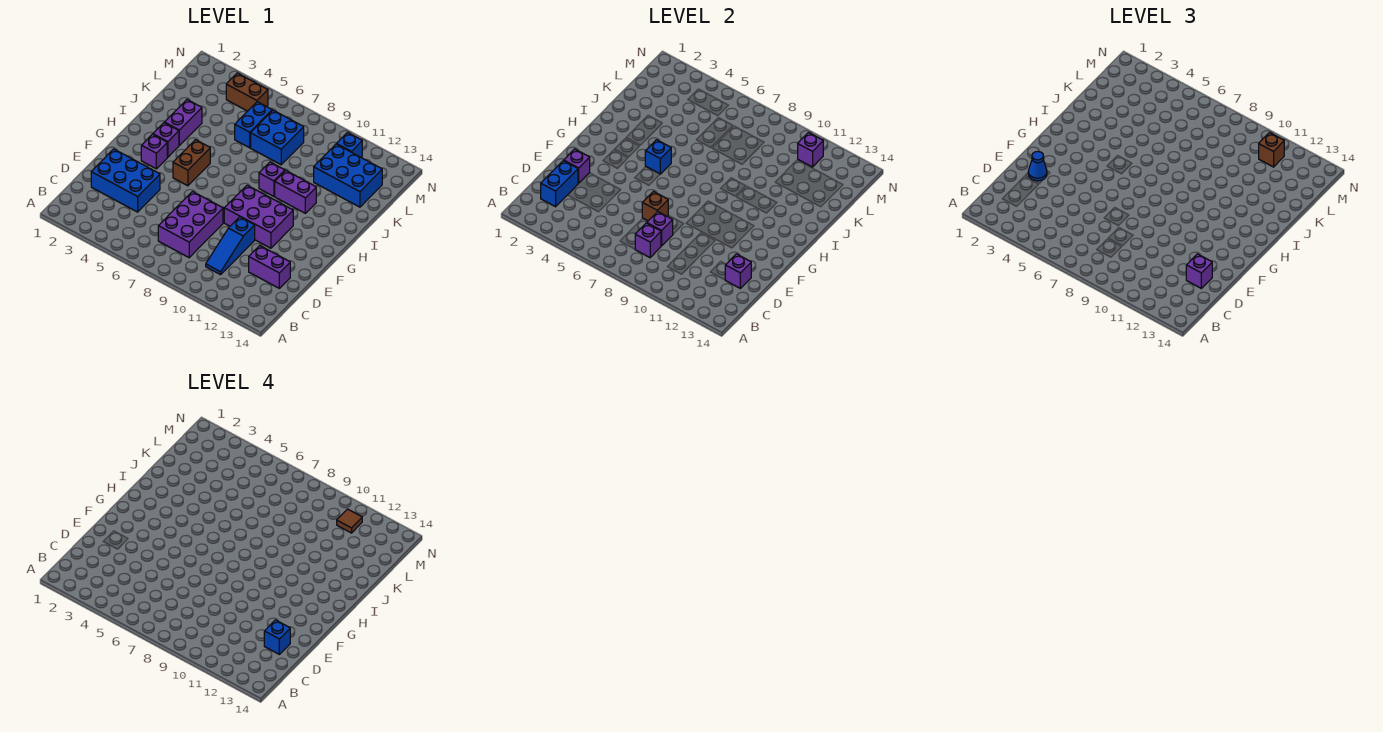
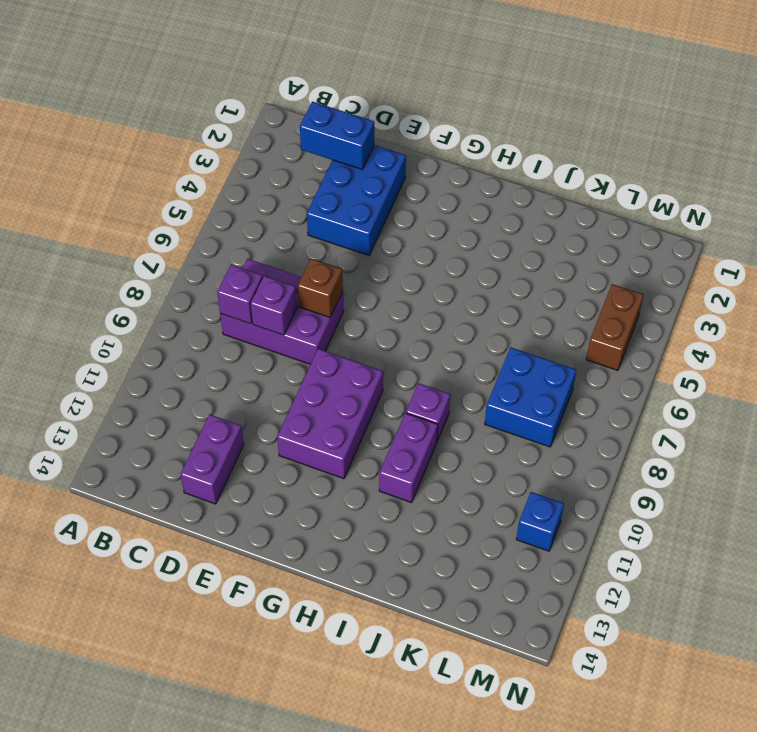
none -> blue 1x3 slope [206,217,255,275]
none -> purple 1x1 brick [141,134,167,169]
none -> brown 1x2 brick [173,140,210,186]

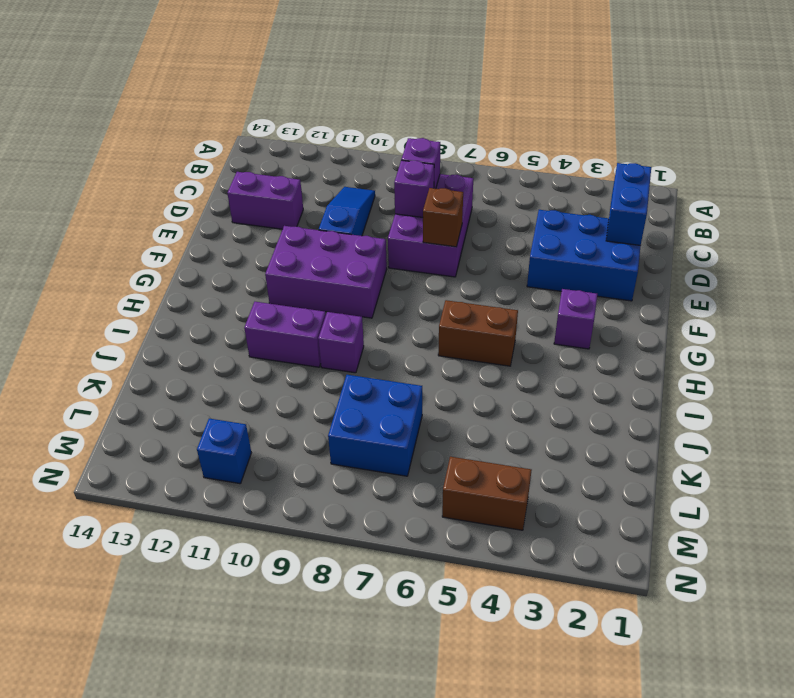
brown 1x2 brick [438,300,518,366] -> brown 1x2 brick turned to [173,140,210,186]
none -> purple 1x1 brick [153,123,179,157]
none -> purple 1x2 brick [164,100,202,145]
none -> blue 1x2 brick [235,102,272,148]

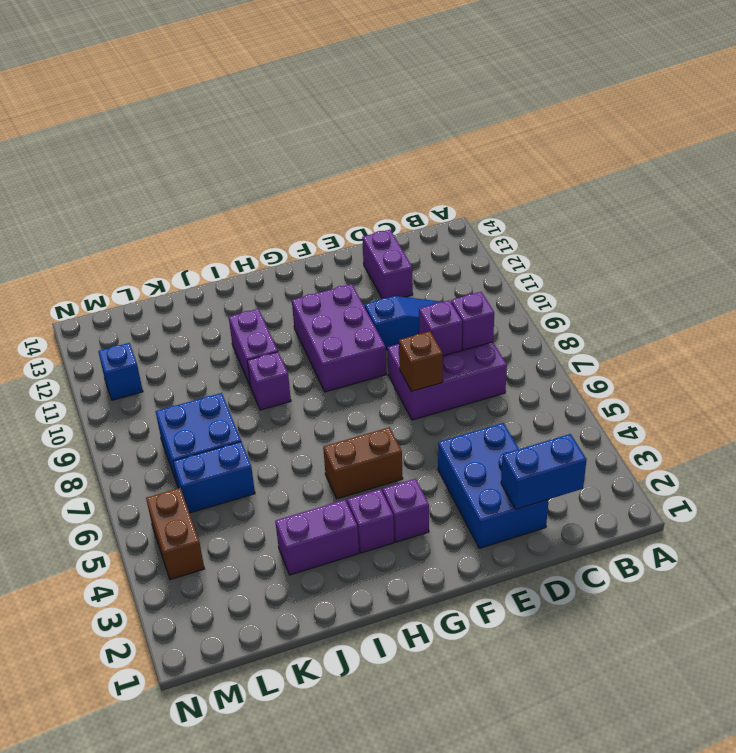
none -> blue 2x3 brick [314,144,382,207]
none -> purple 1x1 brick [725,254,751,288]
none -> purple 1x1 brick [564,149,590,183]

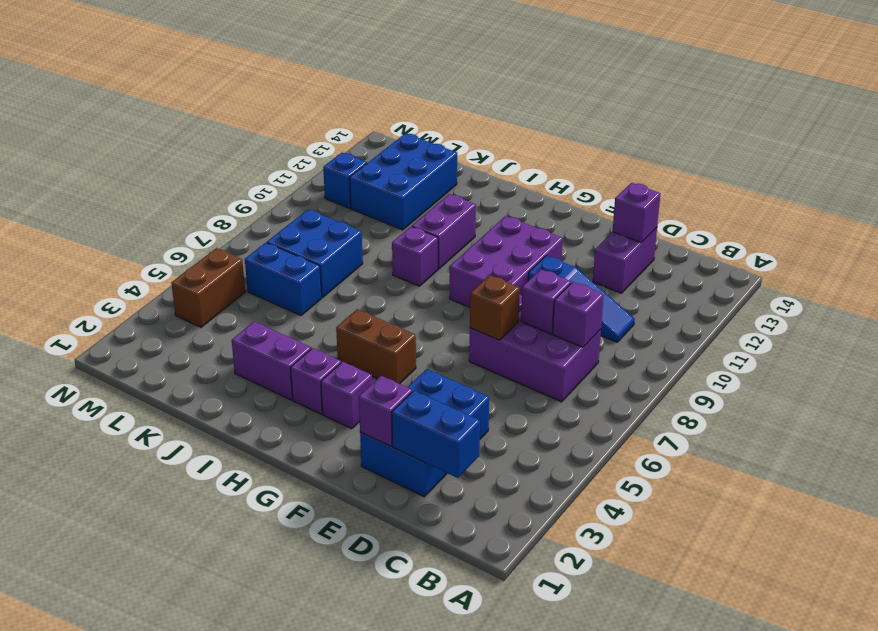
none -> blue 1x1 brick [645,140,671,174]
none -> purple 1x1 brick [798,133,823,167]
none -> purple 1x1 brick [1186,254,1212,288]

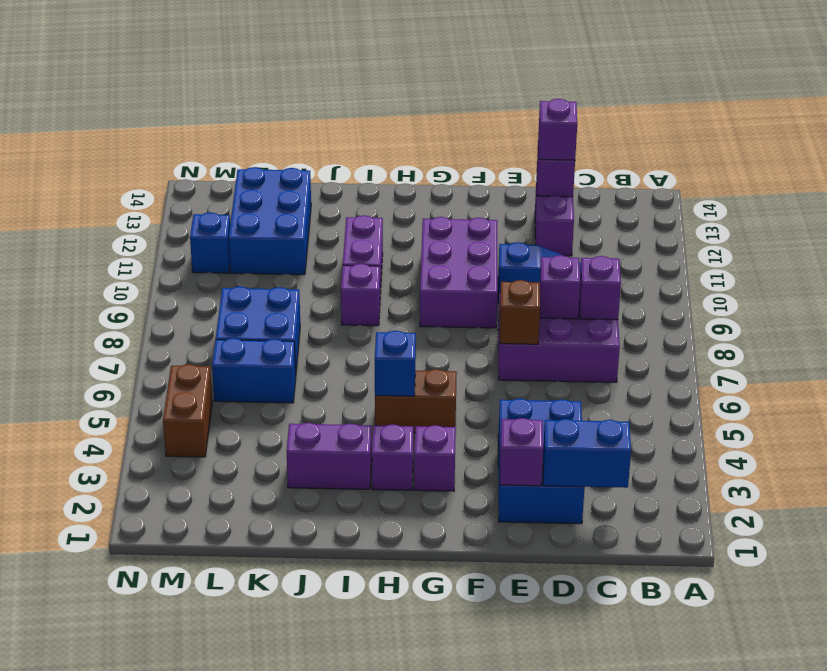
none -> purple 1x1 brick [798,133,823,167]
none -> blue 1x1 cone [1028,151,1047,181]
none -> brown 1x1 brick [1259,133,1284,167]

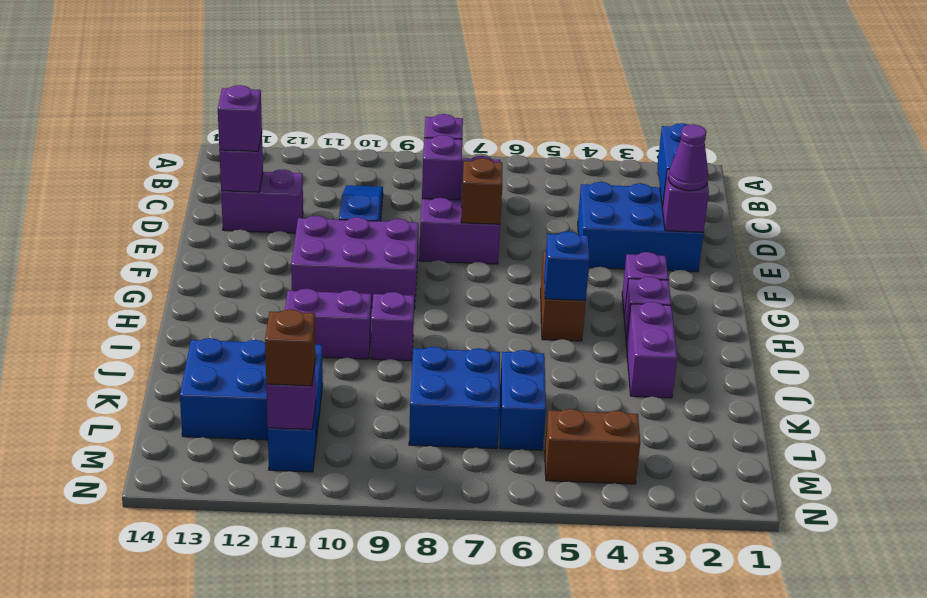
purple 1x1 cone [668,124,708,191] -> blue 1x1 cone [1028,151,1047,181]
none -> blue 1x1 brick [264,620,290,654]
none -> brown 1x1 tile [337,509,362,533]

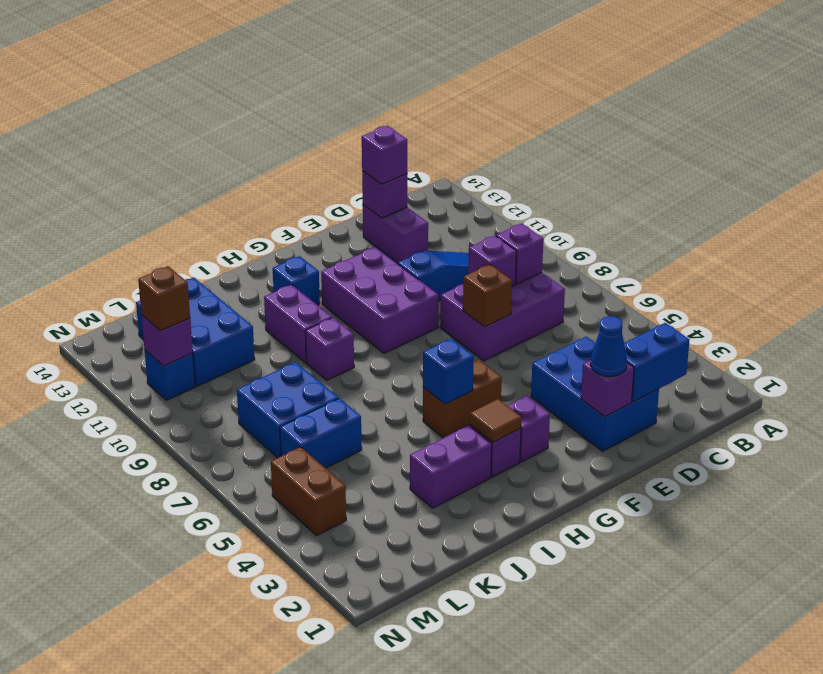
brown 1x1 tile [470,399,521,442] -> brown 1x1 tile moved to [337,509,362,533]
blue 1x1 brick [273,256,320,305] -> blue 1x1 brick moved to [264,620,290,654]

